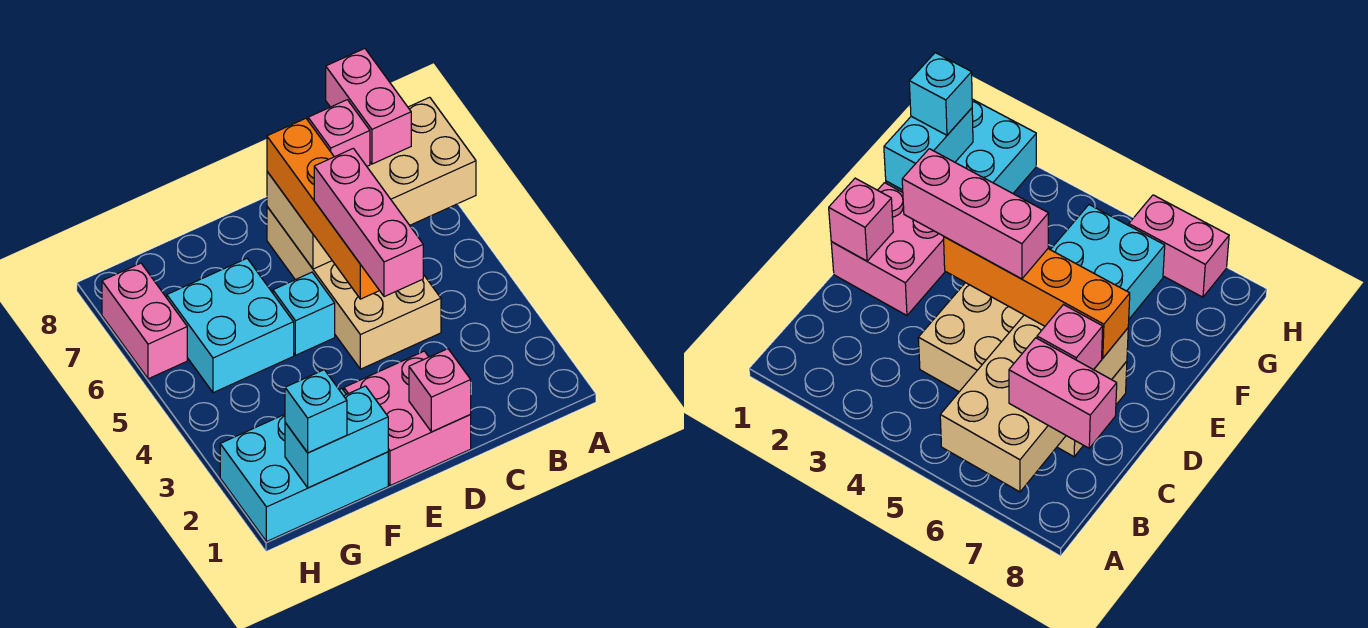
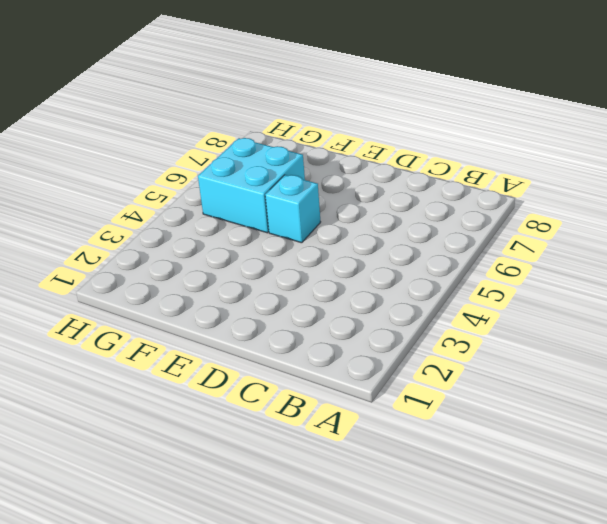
none -> tan 2x4 brick [267,207,441,369]
none -> pink 2x2 brick [344,351,471,486]
none -> cyan 2x3 brick [220,389,388,542]

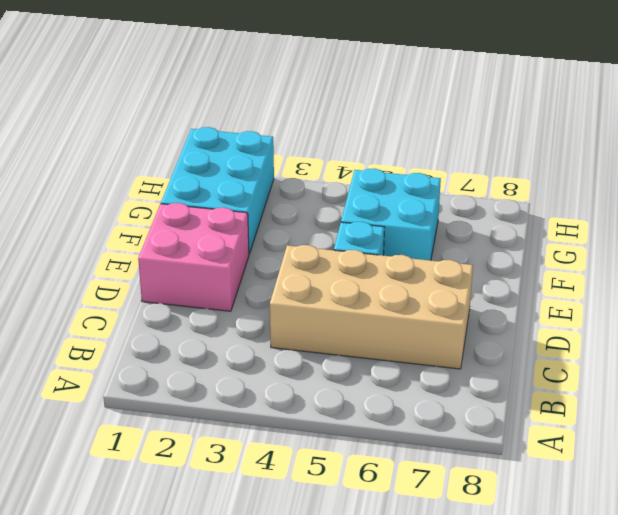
none -> pink 1x2 brick [102,263,187,379]
none -> tan 2x4 brick [267,97,476,269]
none -> pink 1x1 brick [409,349,471,432]

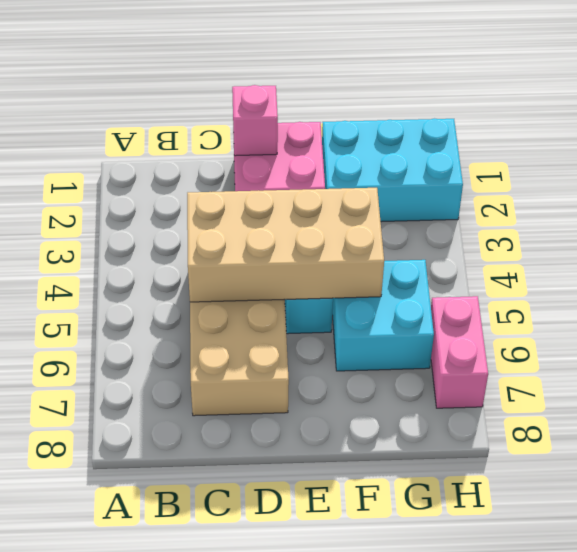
tan 2x4 brick [187,188,384,302] -> tan 2x4 brick moved to [267,97,476,269]
none -> cyan 1x2 brick [285,386,388,488]
none -> pink 1x2 brick [326,48,411,164]
none -> pink 1x1 brick [308,100,370,166]

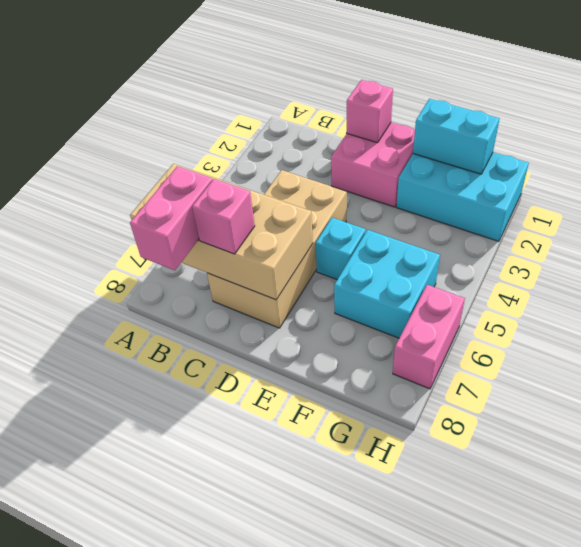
none -> orange 1x4 brick [267,118,379,299]
none -> cyan 1x1 brick [285,370,347,453]
none -> pink 1x3 brick [314,148,423,297]

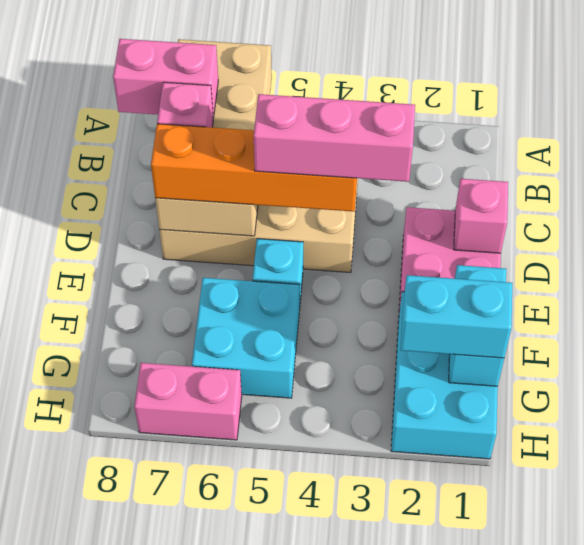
cyan 1x2 brick [400,275,512,358] -> cyan 1x1 brick [285,370,347,453]

